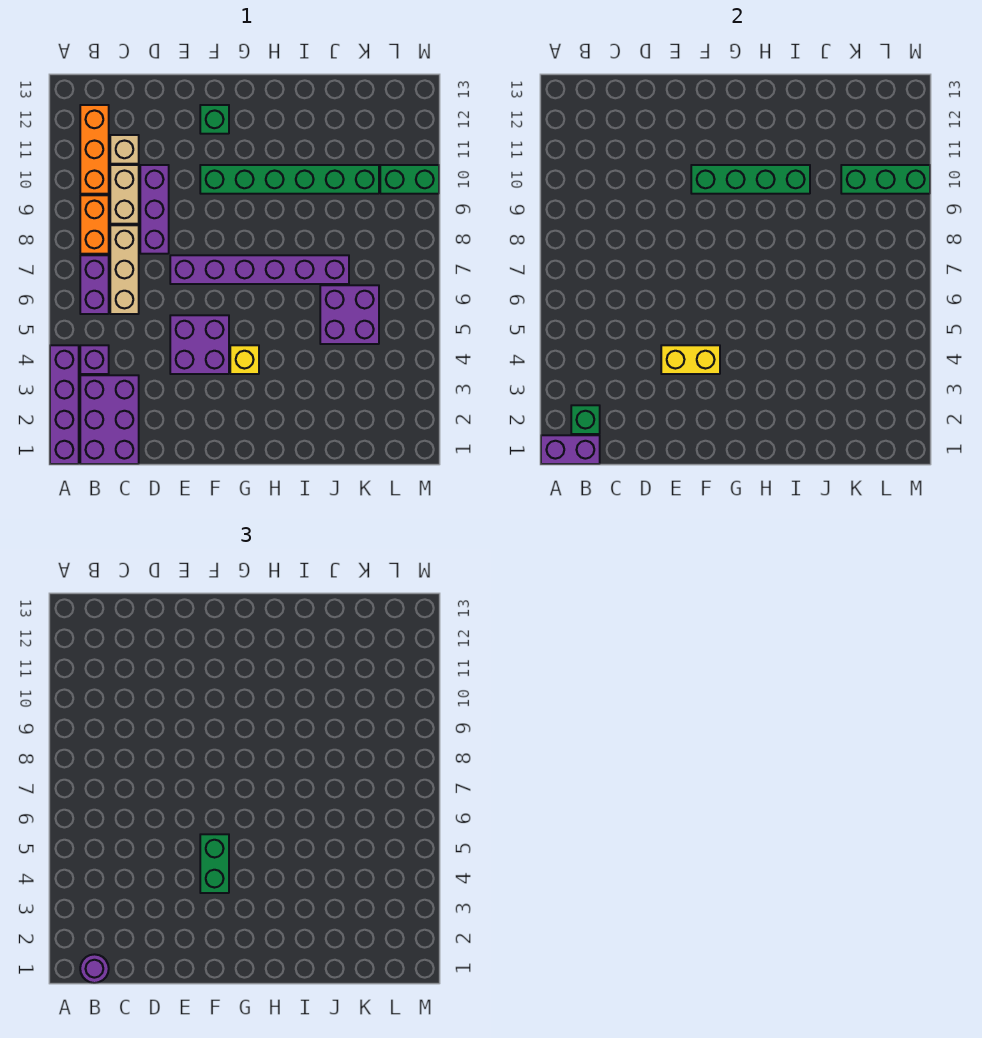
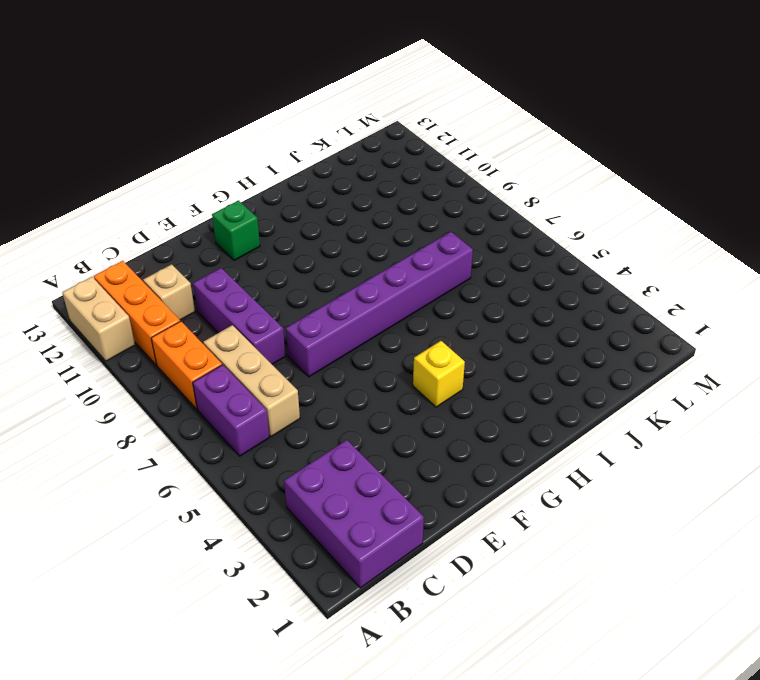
tan 1x2 brick [62,277,135,361] -> tan 1x2 brick moved to [110,165,139,224]
none -> purple 1x4 brick [50,345,79,464]
none -> purple 1x1 brick [80,345,109,374]
none -> purple 2x2 brick [170,315,229,374]

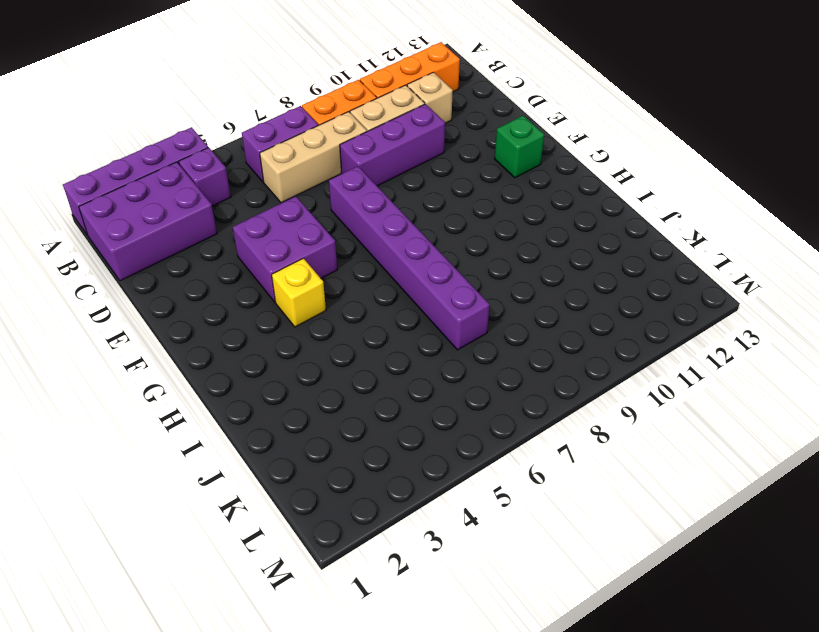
none -> green 1x6 brick [200,165,379,194]
none -> purple 2x2 brick [320,285,379,344]
none -> green 1x2 brick [380,165,439,194]

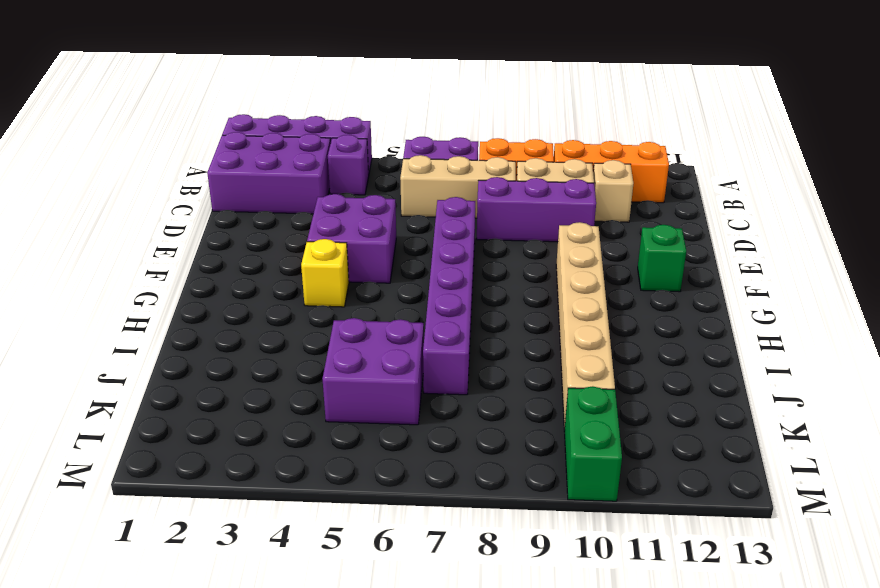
tan 1x6 brick [556,222,615,429] -> green 1x6 brick [200,165,379,194]
none -> purple 1x2 brick [541,435,600,464]
none -> green 1x1 brick [571,405,600,434]
none -> yellow 1x2 brick [661,345,720,374]

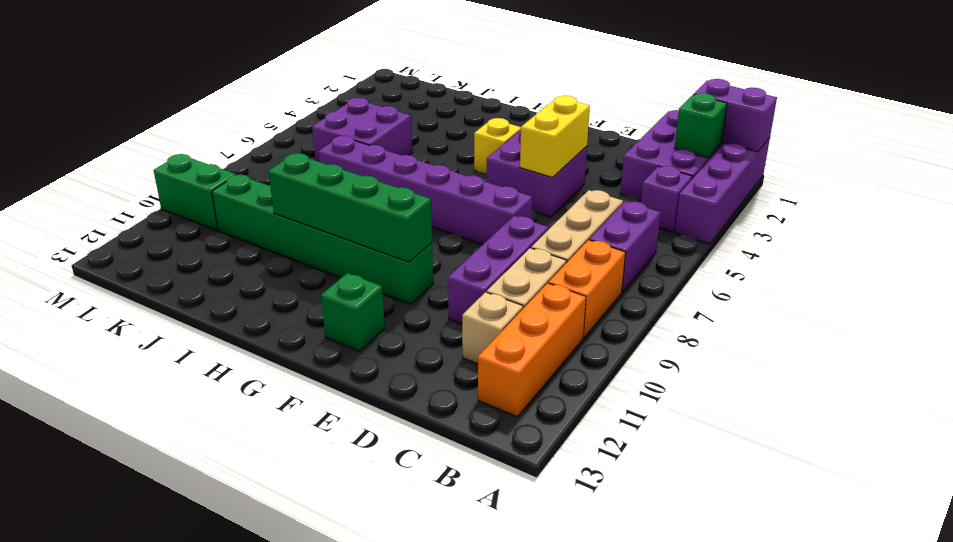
yellow 1x2 brick [520,96,590,177] -> yellow 1x2 brick turned to [661,345,720,374]
none -> green 1x3 brick [841,165,930,194]
none -> purple 1x1 round brick [80,954,109,983]
none -> green 1x2 brick [200,834,229,893]

